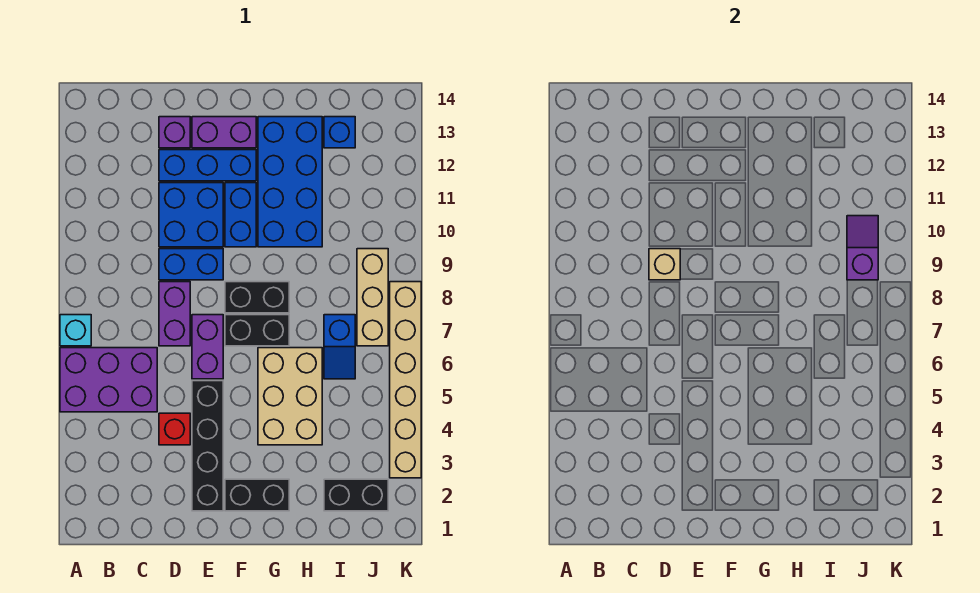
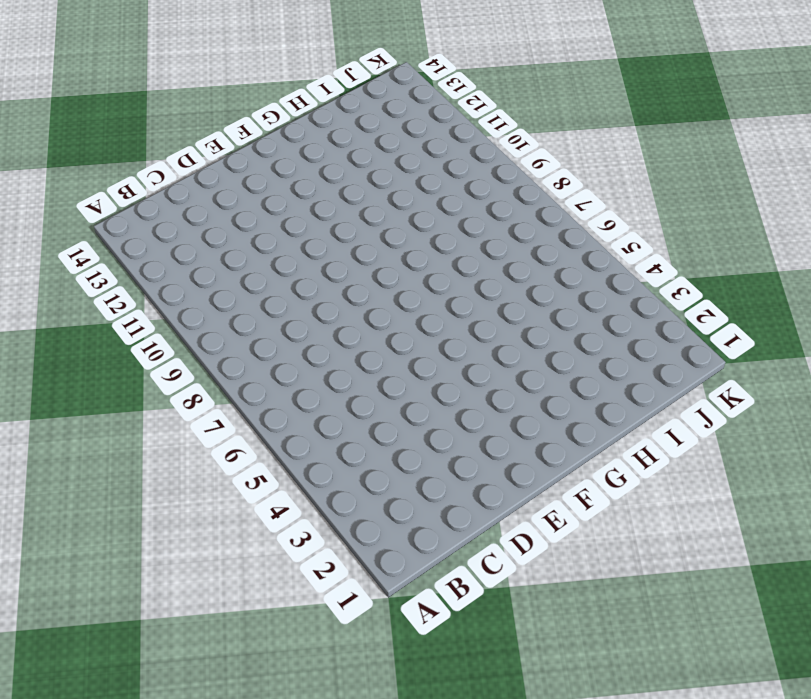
none -> purple 2x3 brick [60,348,157,412]
none -> cyan 1x1 brick [60,315,91,346]
none -> red 1x1 brick [159,413,190,445]

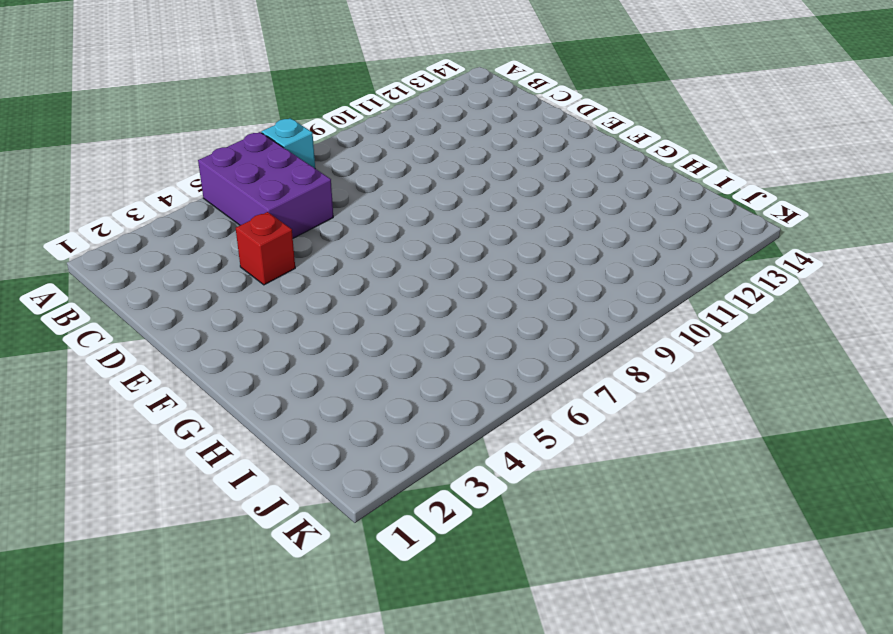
none -> purple 1x2 brick [159,282,190,346]
none -> blue 1x2 brick [159,249,223,280]
none -> blue 2x2 brick [159,183,223,247]

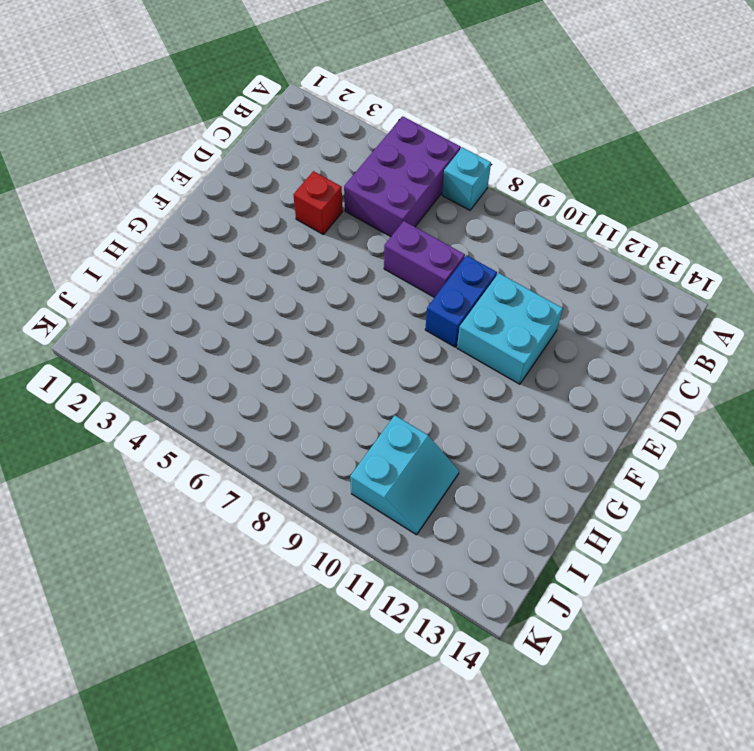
cyan 2x2 brick [457,273,563,384] -> blue 2x2 brick [159,183,223,247]
cyan 2x2 slope [350,415,459,535] -> none
none -> blue 1x3 brick [159,150,256,181]
none -> purple 1x1 brick [159,117,190,148]
none -> black 1x4 brick [192,381,223,511]

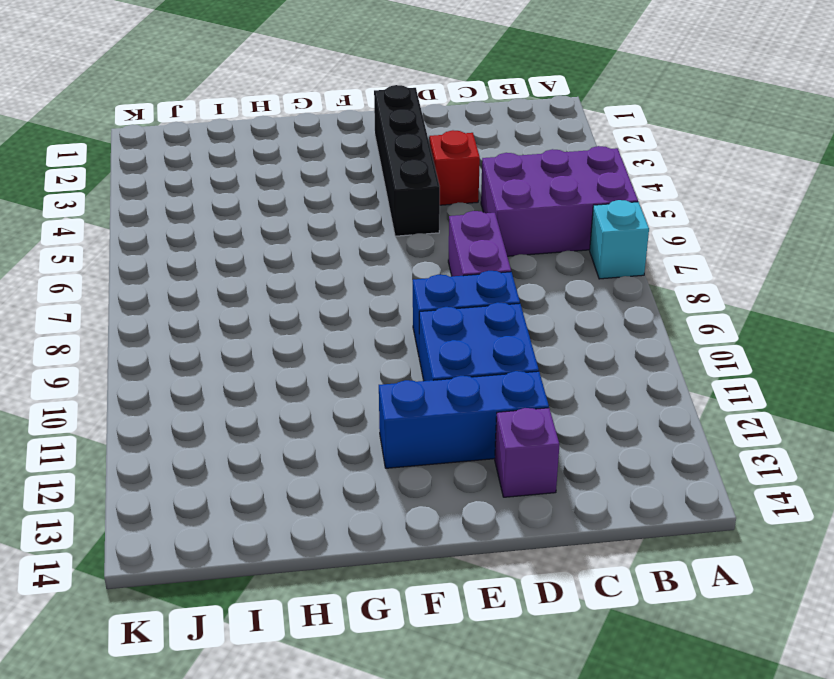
none -> purple 1x2 brick [192,315,223,379]
none -> purple 1x2 brick [192,117,256,148]
none -> black 1x2 brick [225,479,289,511]

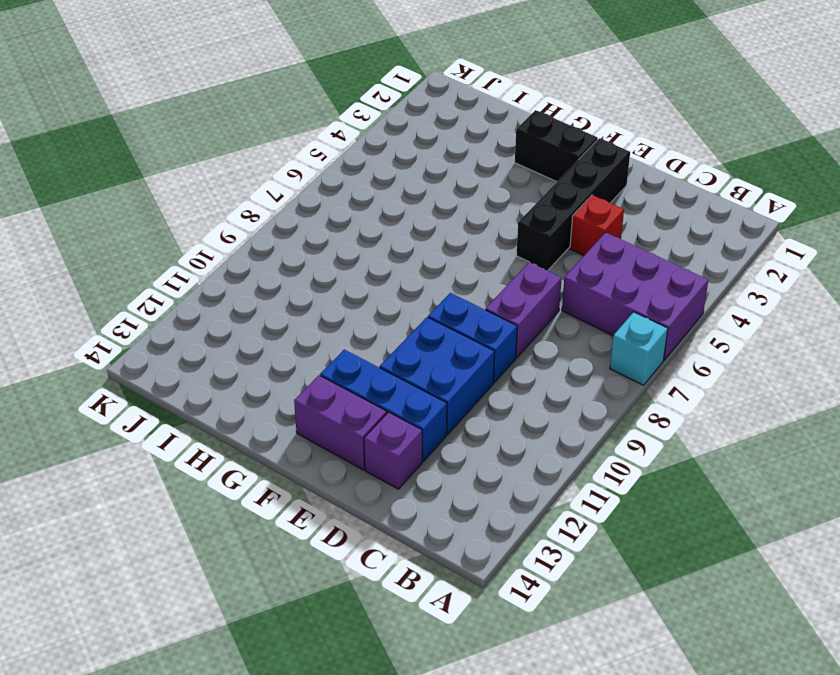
none -> purple 1x2 brick [192,315,223,379]
none -> black 1x2 brick [225,315,289,346]
none -> black 1x2 brick [225,282,289,313]

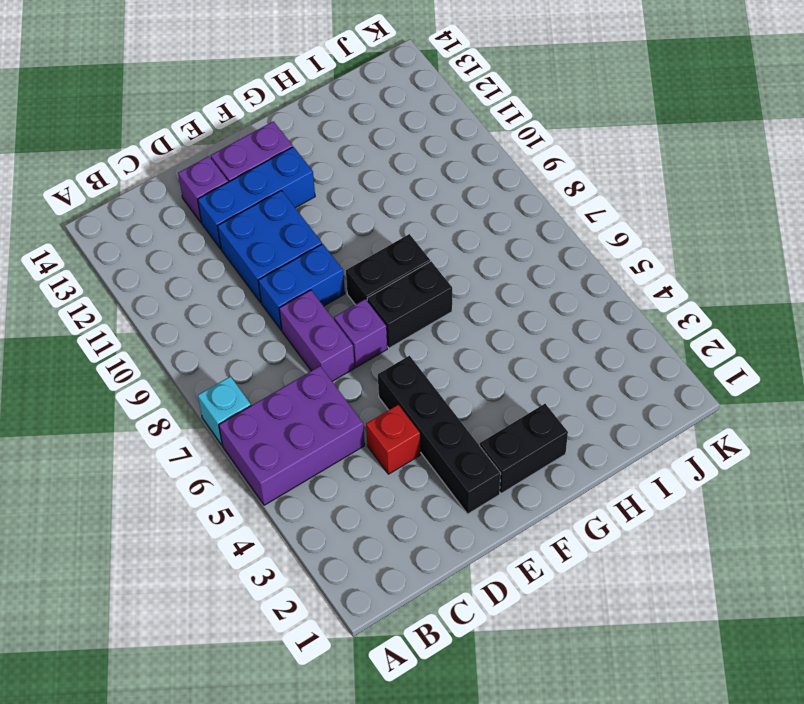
purple 1x1 brick [334,299,387,367] -> purple 1x2 brick [192,315,223,379]
none -> blue 1x2 brick [225,183,256,247]
none -> tan 2x3 brick [258,348,322,445]
none -> blue 2x4 brick [258,117,322,247]

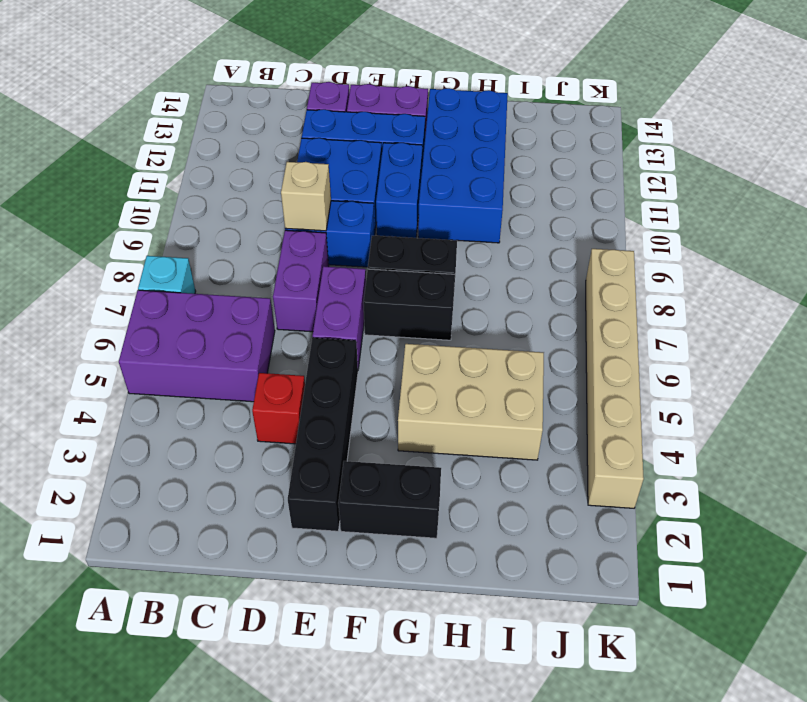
tan 2x3 brick [398,344,544,460] -> tan 2x3 brick turned to [258,348,322,445]
none -> black 1x2 brick [324,479,388,511]
none -> blue 1x2 slope [324,315,355,379]
none -> blue 1x1 brick [324,117,355,148]

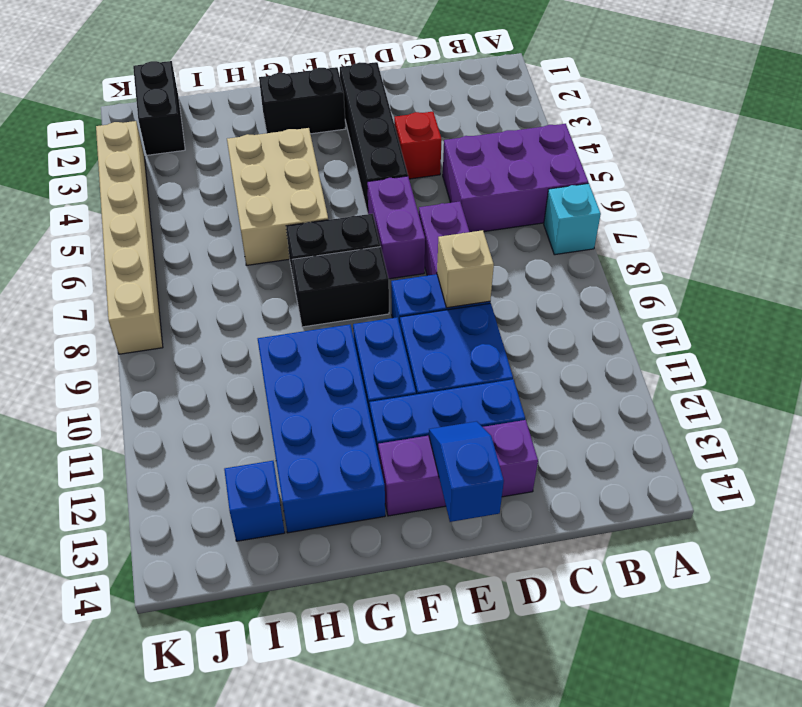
blue 1x2 slope [429,421,504,522] -> blue 1x2 slope moved to [324,315,355,379]
black 1x2 brick [133,61,185,155] -> black 1x2 brick turned to [324,479,388,511]
none -> tan 1x3 brick [357,249,388,346]
none -> purple 1x2 slope [847,216,878,280]

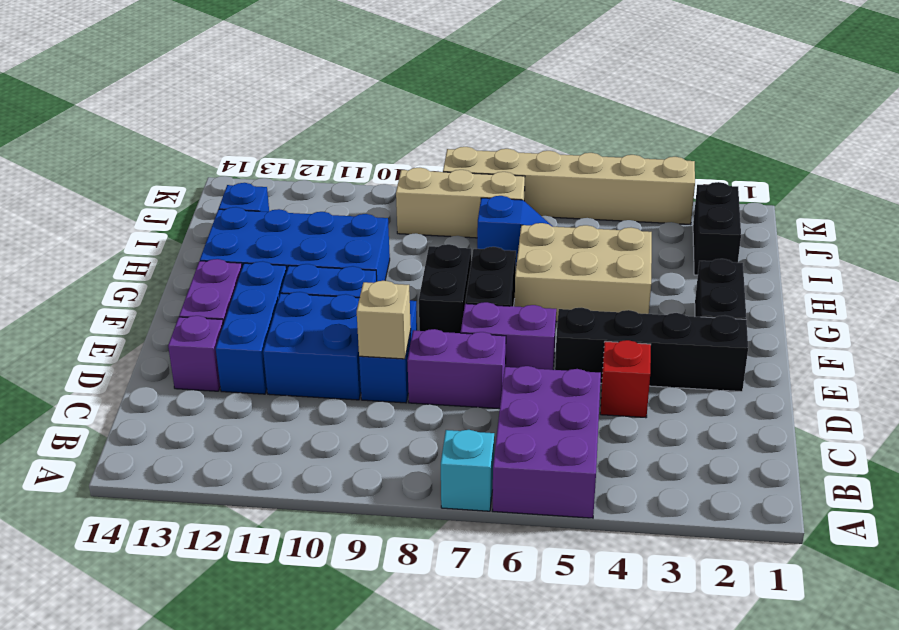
none -> purple 1x2 slope [847,216,878,280]

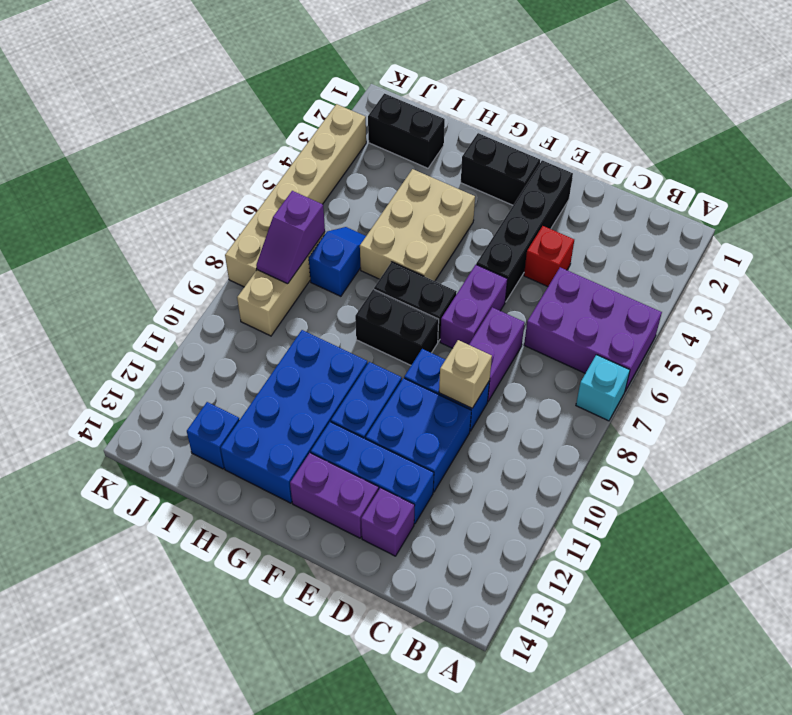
purple 1x2 slope [256,191,325,284] -> purple 1x2 slope moved to [847,216,878,280]

